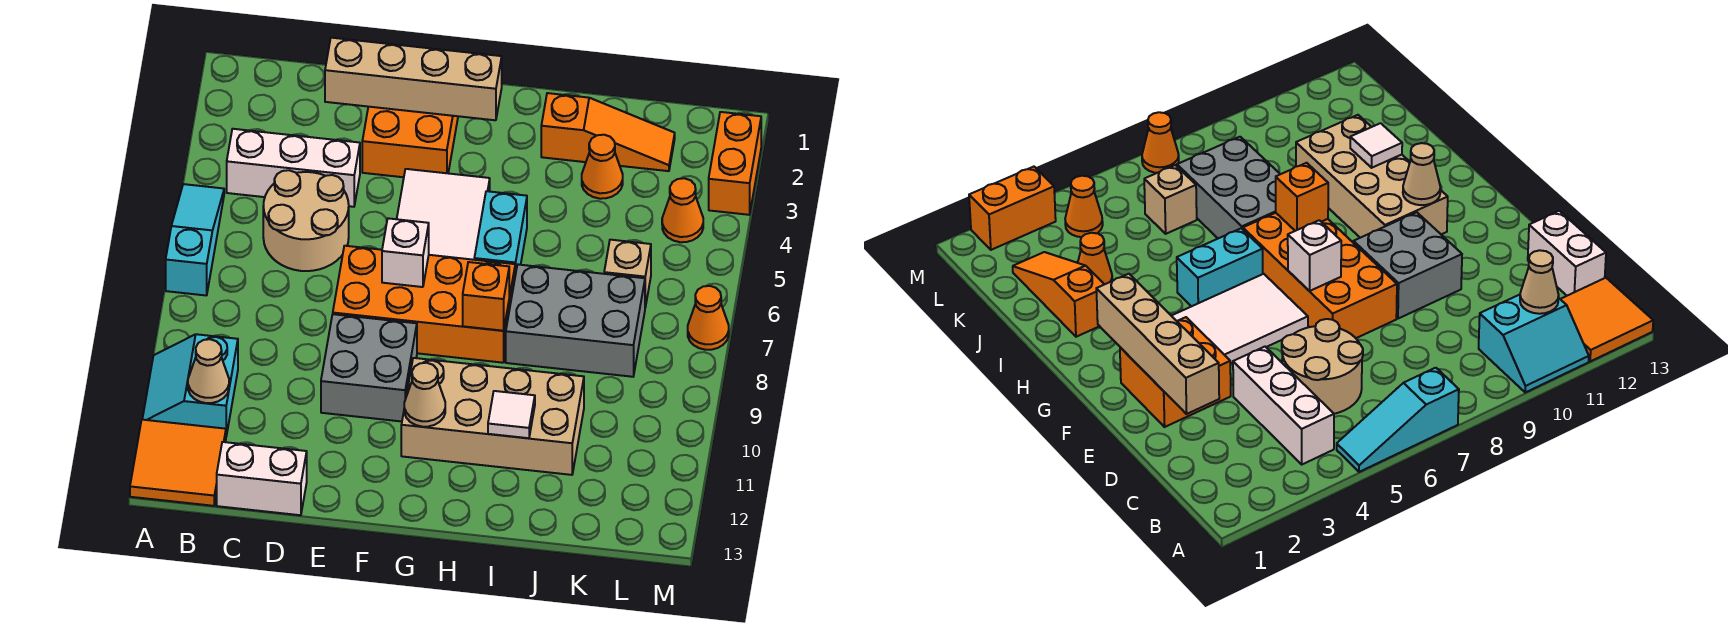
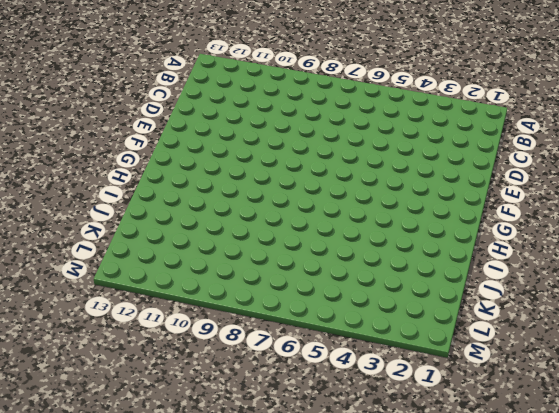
none -> cyan 1x3 slope [166,184,224,296]
none -> cyan 2x2 slope [142,334,238,436]
none -> orange 2x2 tile [130,420,226,506]

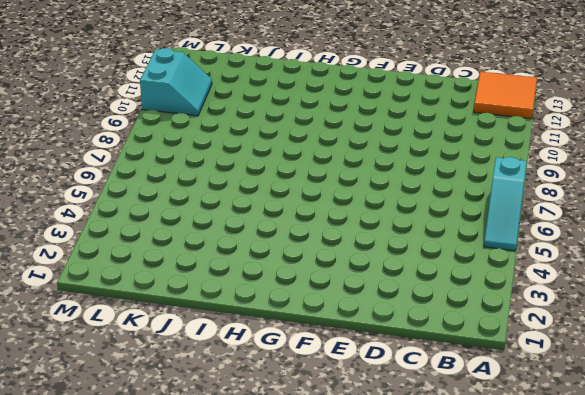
cyan 2x2 slope [140,48,212,116] -> cyan 2x2 slope moved to [142,334,238,436]
none -> white 1x3 brick [227,129,360,207]
none -> tan 2x2 round brick [263,170,349,271]
none -> white 1x2 brick [217,442,307,515]

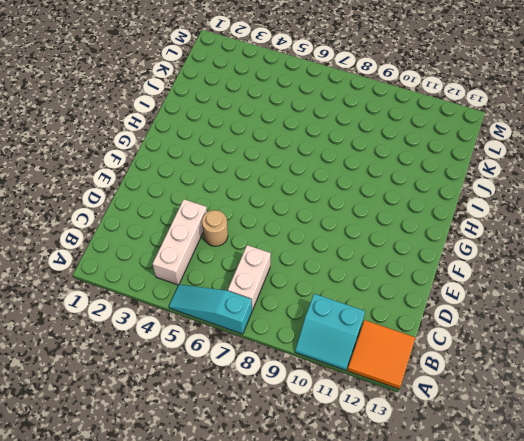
white 1x2 brick [228,245,271,310] -> white 1x2 brick moved to [217,442,307,515]
tan 1x1 round brick [202,210,228,246] -> tan 2x2 round brick [263,170,349,271]
none -> orange 2x2 brick [362,107,458,177]
none -> orange 2x4 brick [333,246,515,363]
none -> grey 2x2 brick [321,314,417,421]

